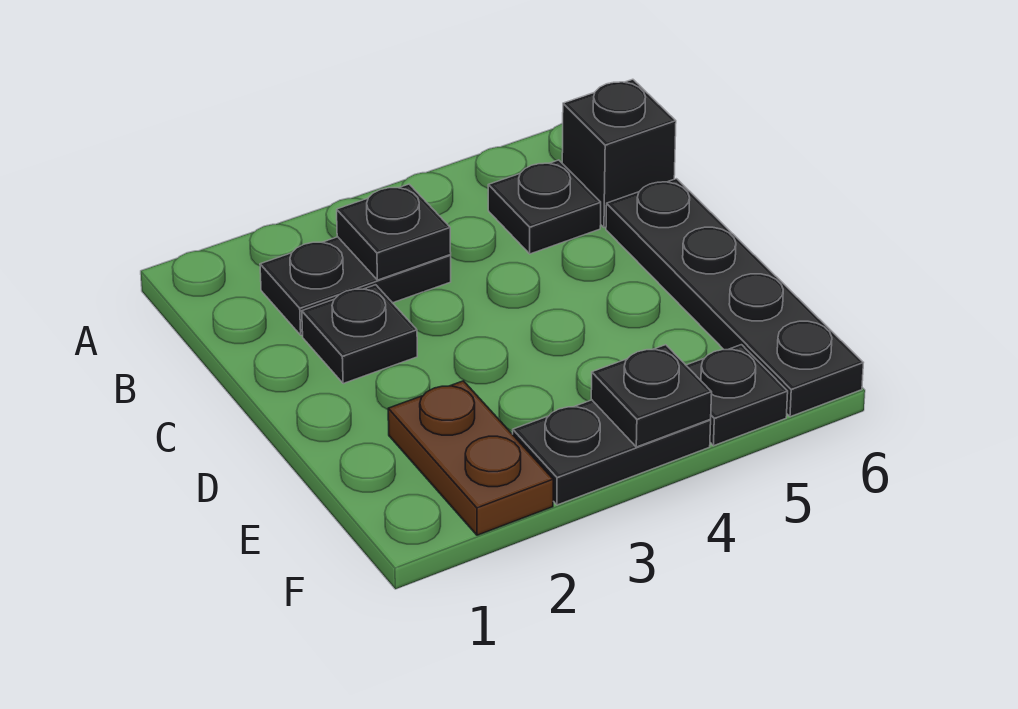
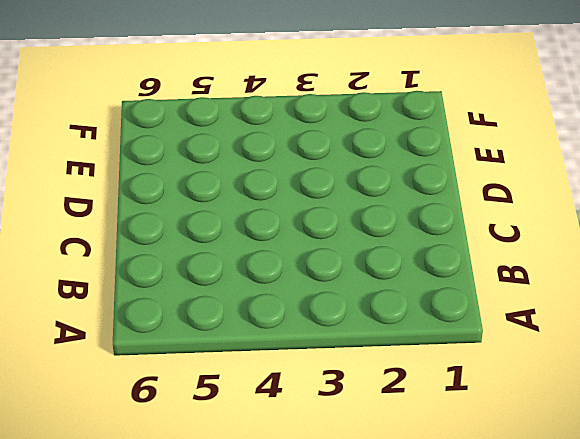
none -> black 1x2 plate [260,237,451,335]
none -> black 1x1 plate [488,160,601,254]

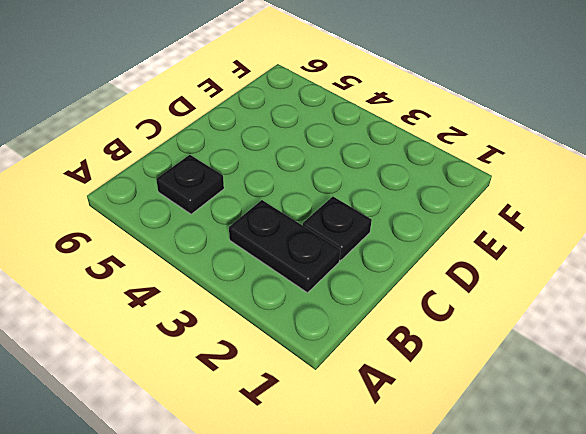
none -> black 1x1 brick [562,79,676,228]
none -> black 1x4 plate [606,179,863,417]

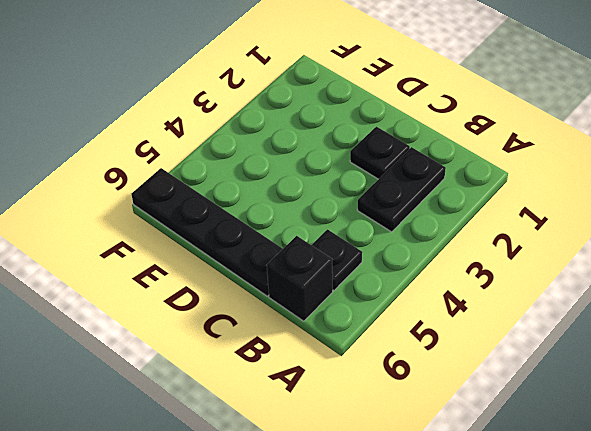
none -> brown 1x2 plate [388,381,553,535]
none -> black 1x2 plate [513,400,711,505]

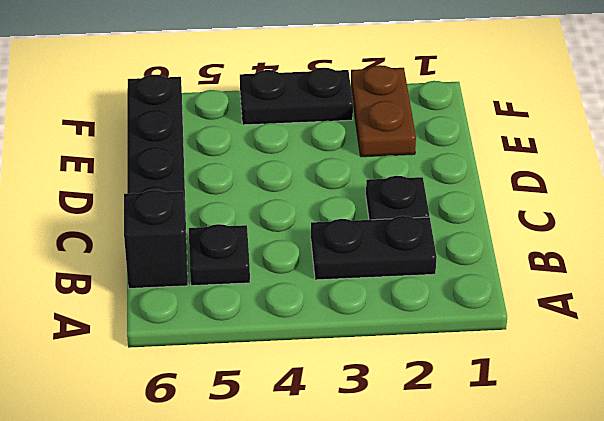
none -> black 1x1 plate [686,345,788,446]
none -> black 1x1 plate [337,184,451,280]

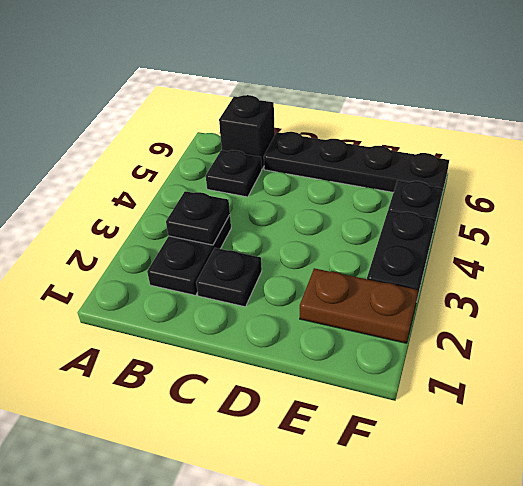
none -> black 1x1 plate [591,345,712,447]

